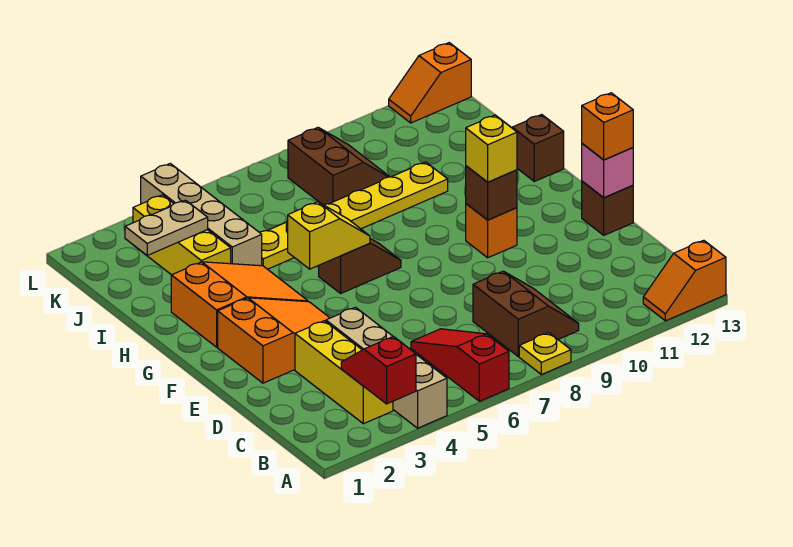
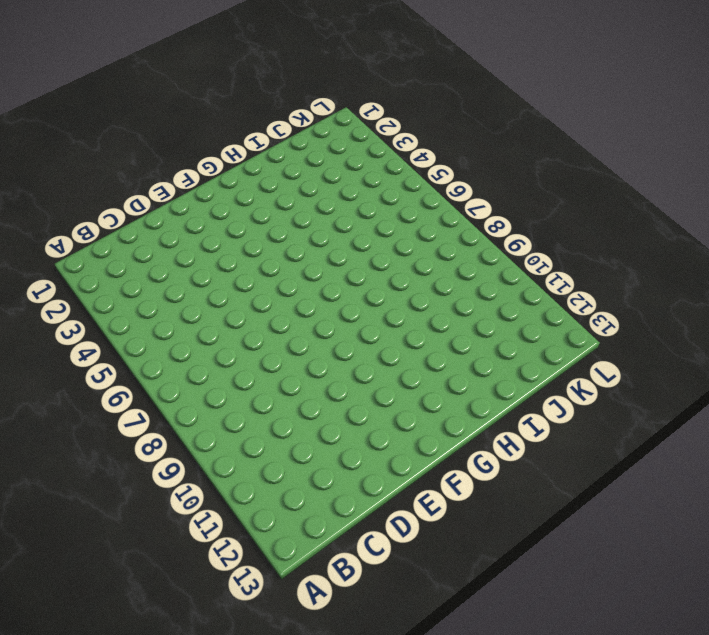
none -> tan 1x4 brick [326,307,447,428]
none -> red 1x3 slope [411,329,509,401]
none -> yellow 1x1 plate [519,333,571,375]

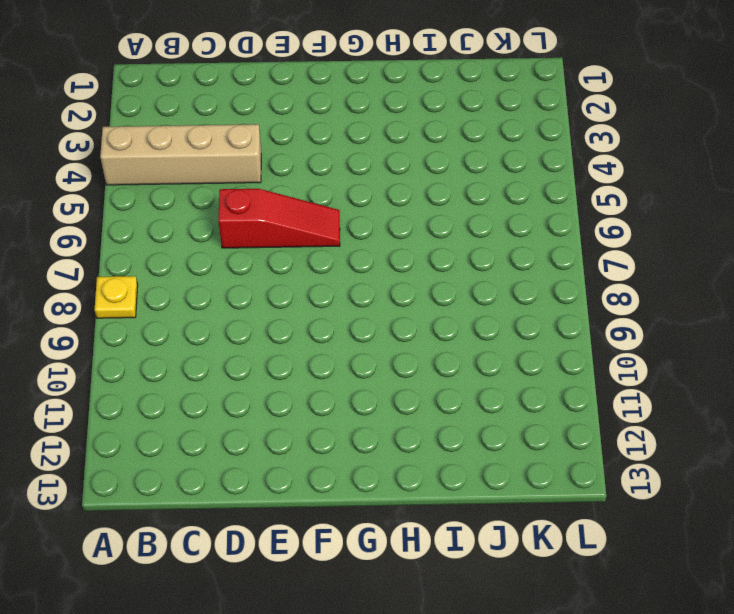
red 1x3 slope [218,189,340,248] -> red 1x3 slope moved to [411,329,509,401]
none -> orange 1x2 slope [643,240,726,321]
none -> yellow 1x3 brick [295,321,393,424]
none -> brown 2x2 slope [473,271,579,357]

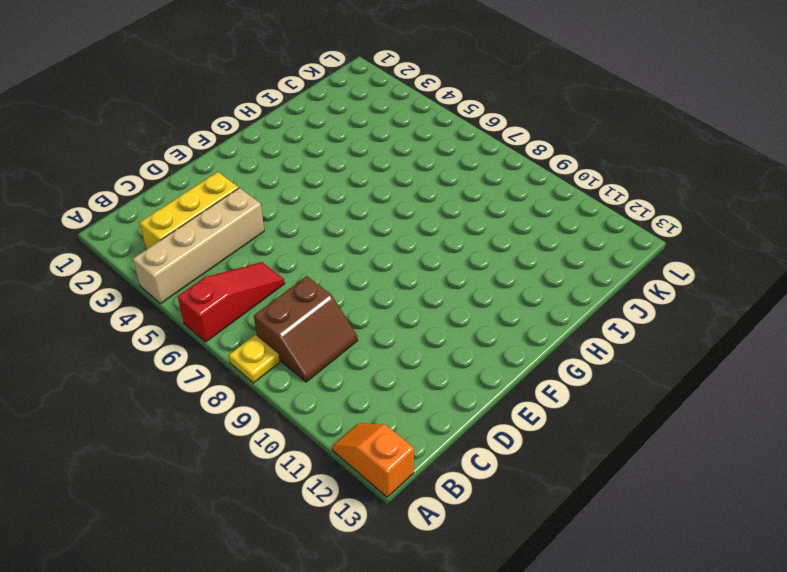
none -> orange 2x3 slope [218,298,330,383]
none -> brown 1x1 brick [582,181,633,235]
none -> orange 1x1 brick [466,204,517,258]

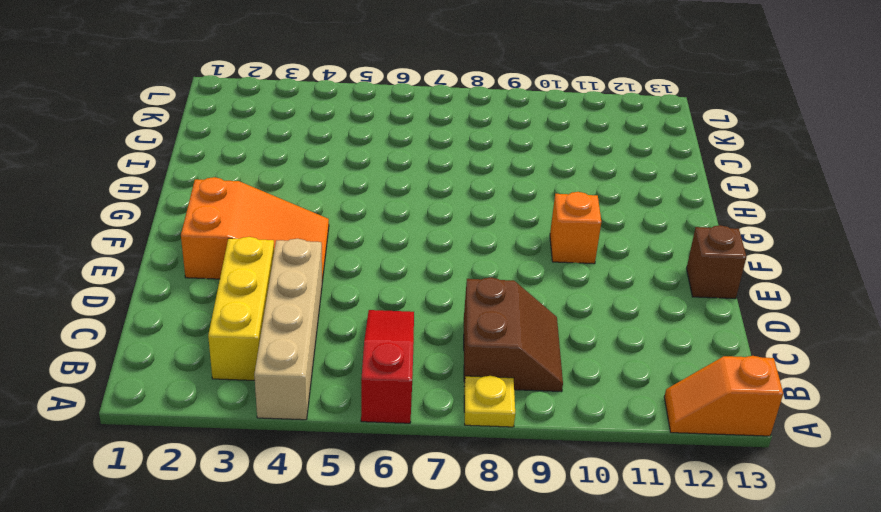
none -> orange 2x3 slope [171,262,308,347]
none -> brown 1x2 slope [319,239,401,293]
none -> brown 1x1 brick [512,114,564,181]

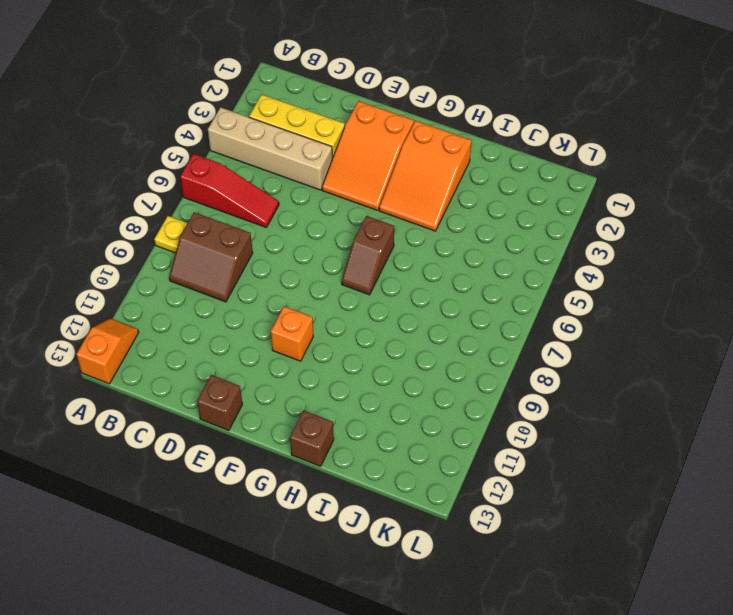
none -> yellow 1x3 brick [133,195,231,275]
none -> tan 1x4 brick [141,163,262,266]
none -> yellow 1x6 plate [259,162,448,269]

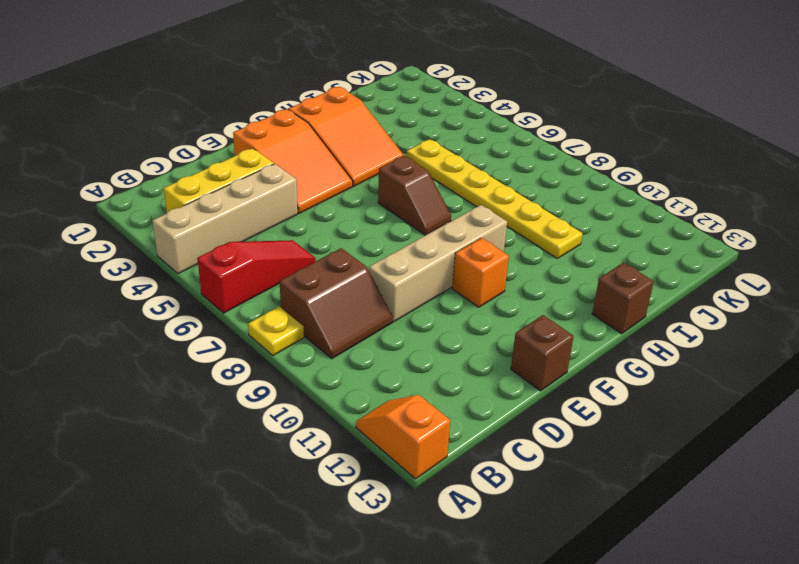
tan 1x4 brick [369,205,507,322] -> tan 1x4 brick moved to [141,163,262,266]
none -> yellow 1x3 brick [133,195,231,275]
none -> brown 2x2 slope [288,128,389,205]
none -> orange 1x2 slope [389,43,471,123]

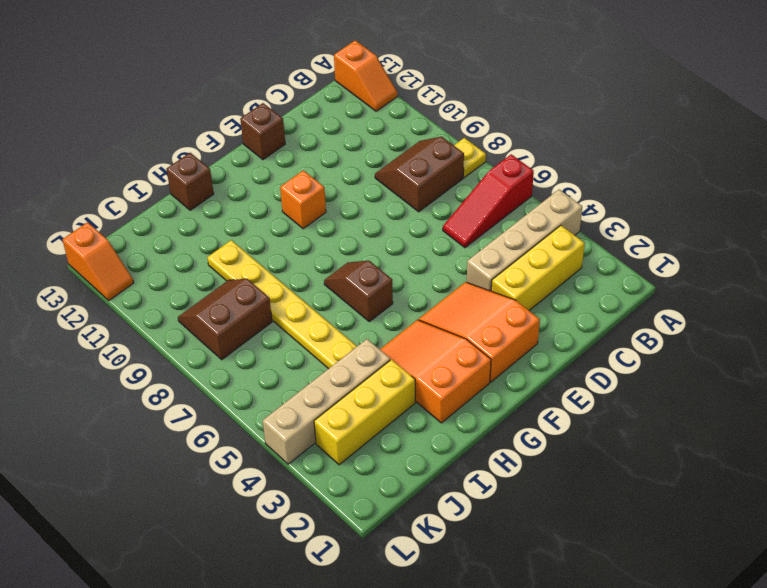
none -> red 1x2 slope [341,336,416,404]
none -> pink 1x1 brick [582,144,633,198]
none -> brown 1x1 brick [466,166,517,220]

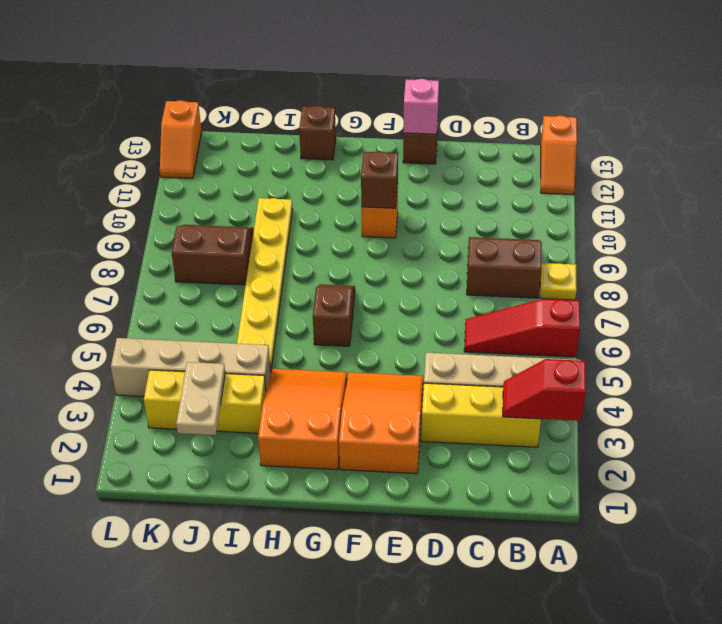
none -> yellow 1x2 slope [288,202,370,269]
none -> orange 1x1 brick [582,93,633,160]
none -> yellow 1x1 brick [466,115,517,182]

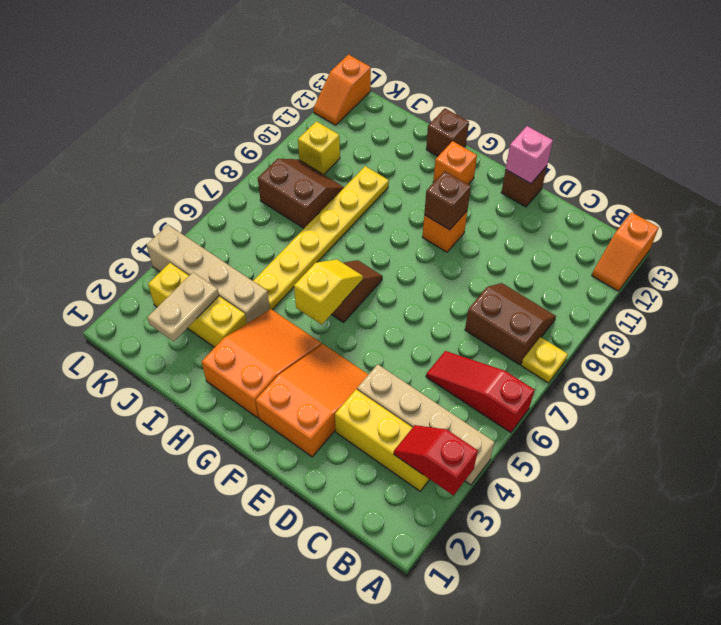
orange 1x1 brick [433,141,477,184] -> orange 1x1 brick moved to [582,93,633,160]
yellow 1x1 brick [298,121,340,175] -> yellow 1x1 brick moved to [466,115,517,182]

